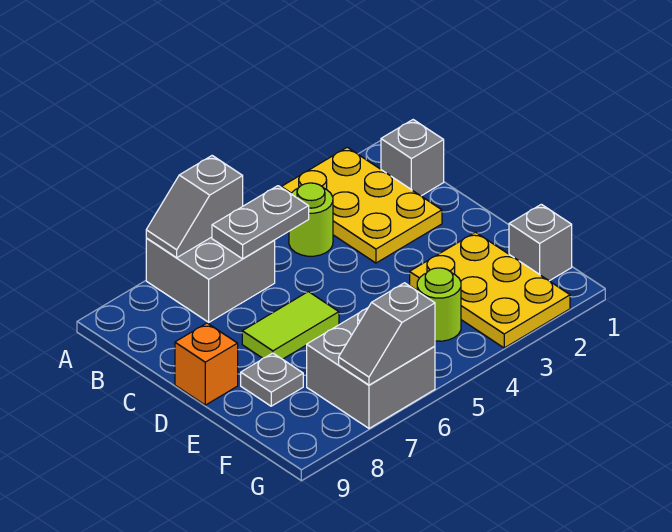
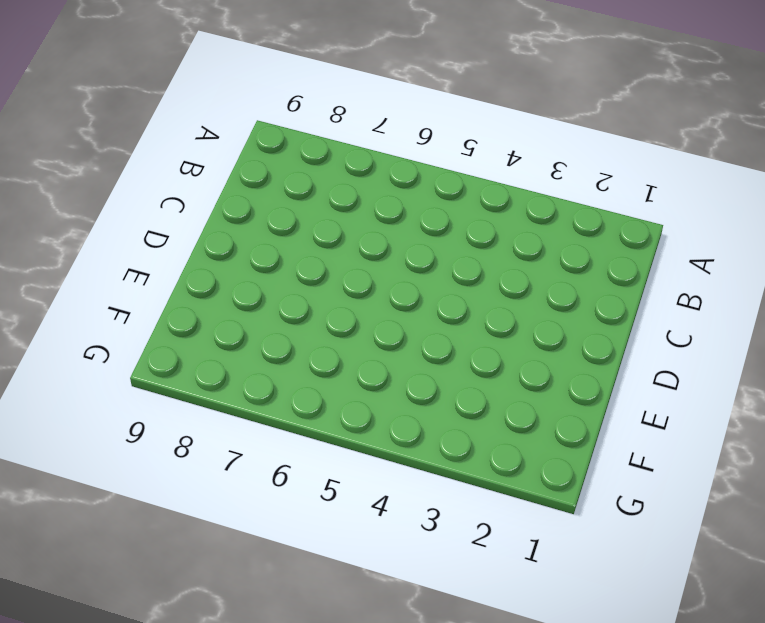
none -> yellow 2x3 plate [281,147,442,263]
none -> grey 2x2 brick [146,237,275,322]
none -> grey 1x1 brick [381,120,444,196]

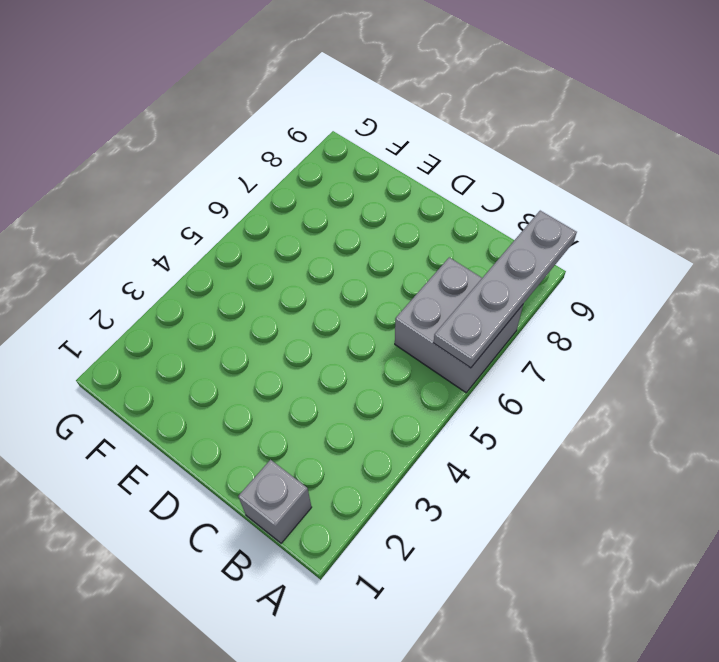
grey 1x4 plate [434,211,577,368] -> grey 1x2 slope [146,156,243,258]
none -> yellow 2x3 plate [281,147,442,263]
none -> lime 1x1 round brick [289,183,333,256]
none -> lime 1x2 tile [242,292,339,359]

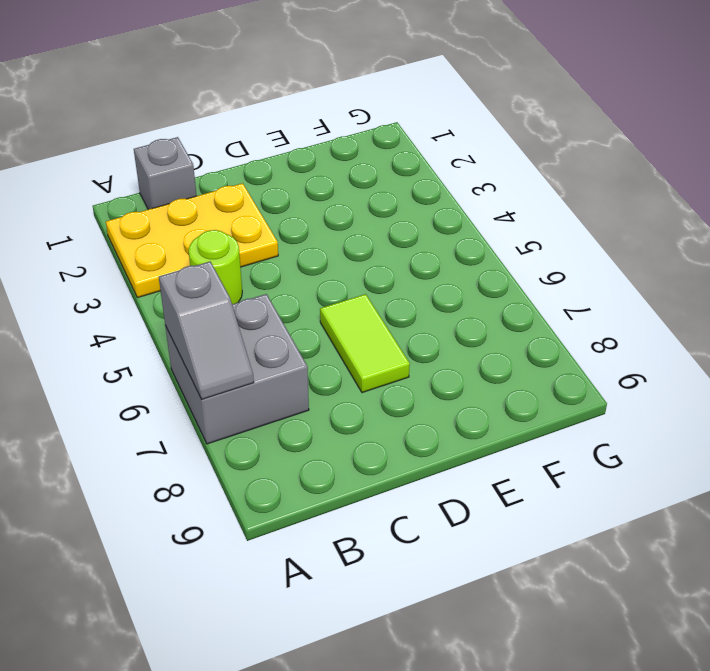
none -> orange 1x1 brick [175,323,238,405]
none -> yellow 2x3 plate [410,232,570,348]
none -> grey 1x1 plate [241,353,303,406]

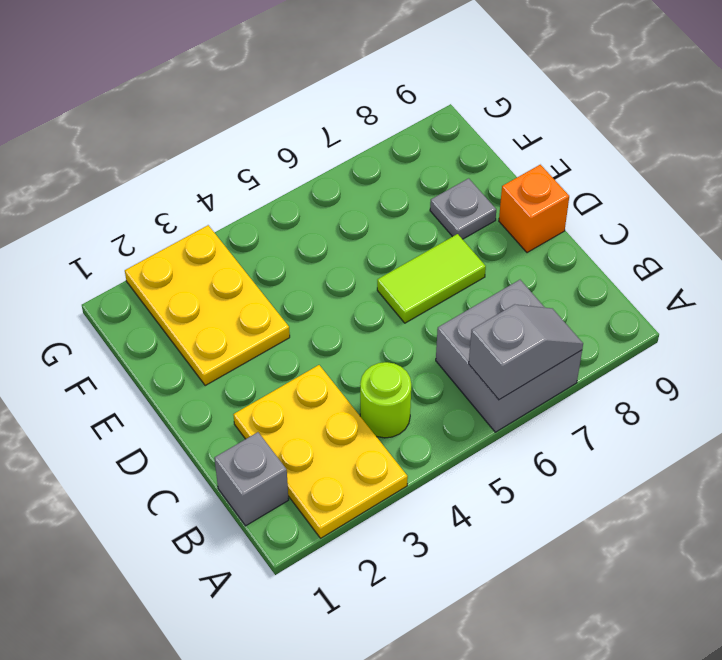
none -> grey 1x1 brick [509,204,572,281]
none -> lime 1x1 round brick [417,268,461,341]
none -> grey 2x2 brick [307,308,435,428]

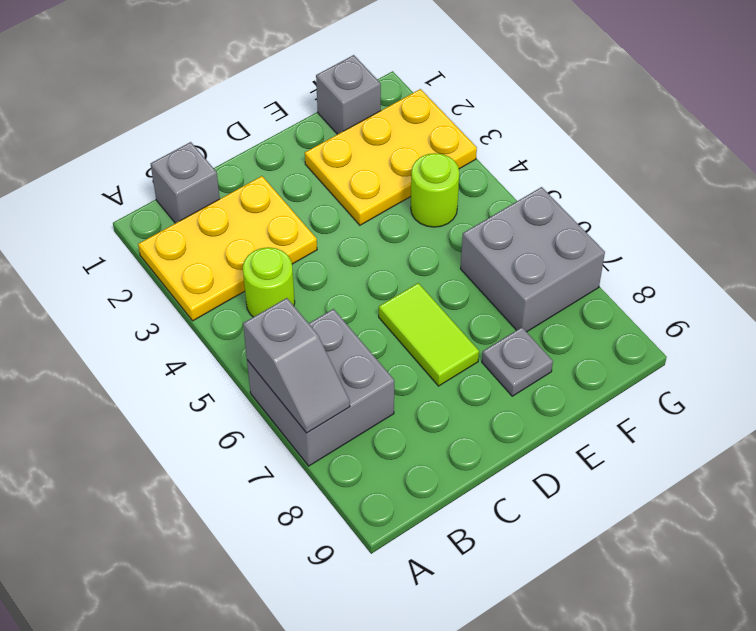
none -> orange 1x1 brick [175,323,238,405]
none -> grey 1x2 plate [212,186,309,259]
none -> grey 1x2 slope [339,283,435,385]

